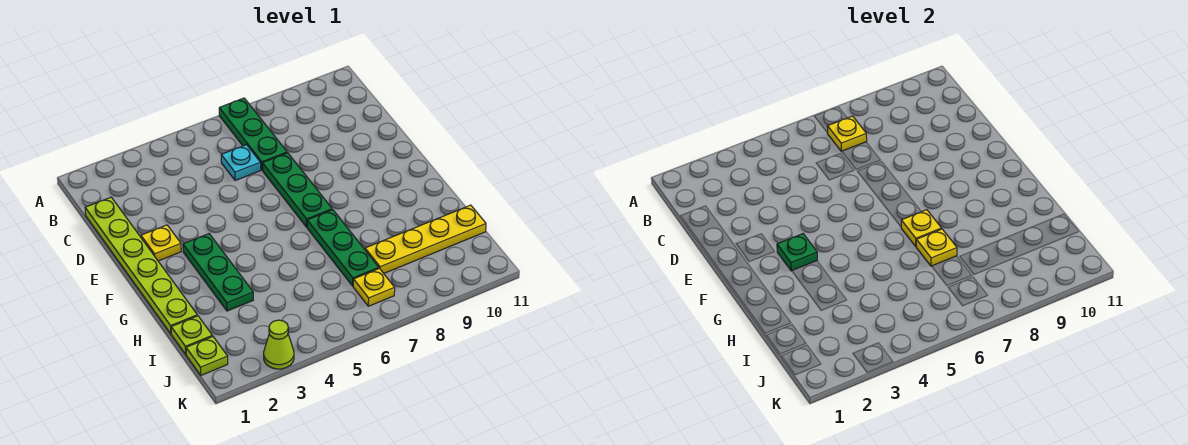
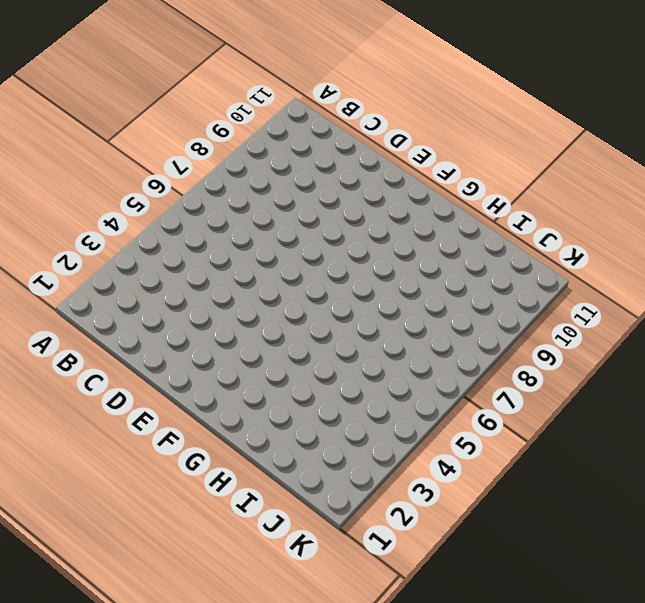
none -> green 1x3 plate [219,98,287,170]
none -> lime 1x6 plate [85,197,197,333]
none -> cyan 1x1 plate [221,145,261,181]

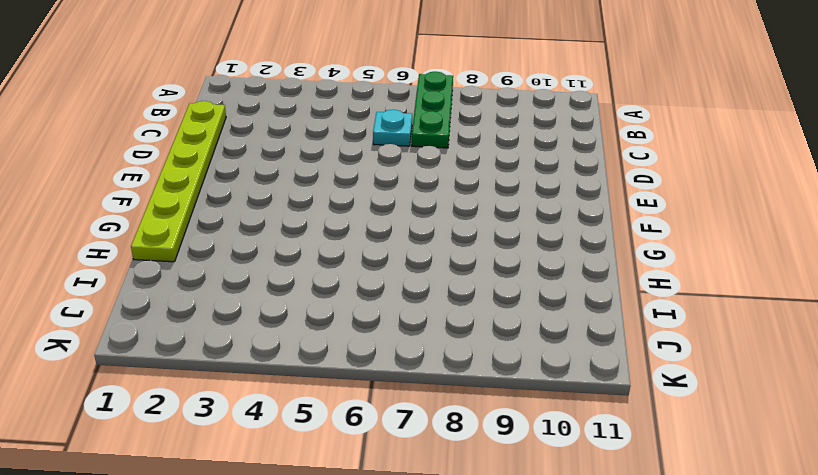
none -> green 1x3 plate [262,153,332,227]
none -> yellow 1x1 plate [141,225,181,261]
none -> green 1x3 plate [183,234,253,311]

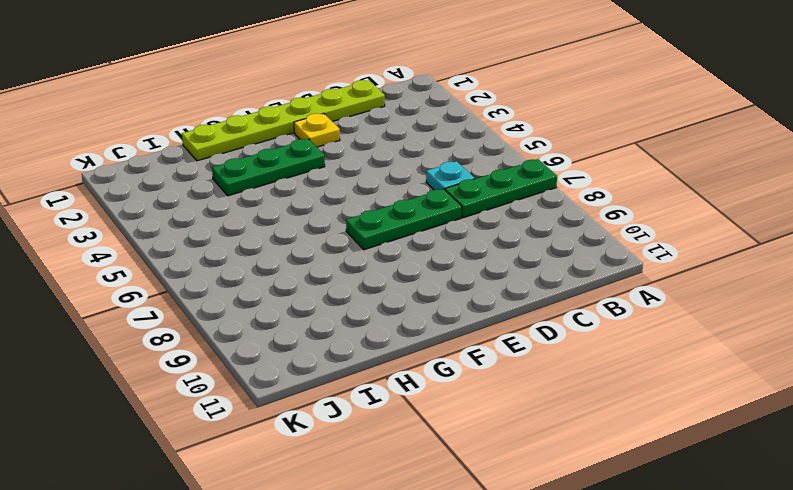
none -> green 1x3 plate [307,210,379,286]
none -> lime 1x1 plate [171,316,212,354]
none -> yellow 1x4 plate [365,205,486,273]

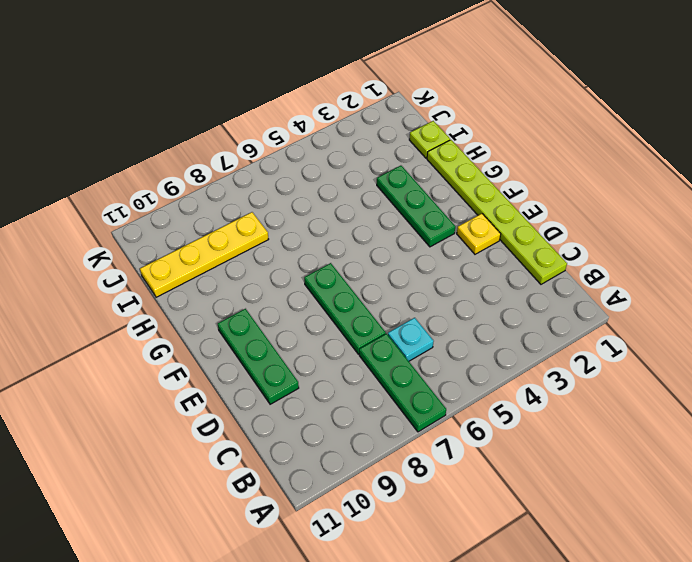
green 1x3 plate [218,309,299,404] -> green 1x3 plate moved to [307,210,379,286]
none -> lime 1x1 plate [186,336,228,375]
none -> yellow 1x1 plate [353,268,395,306]
none -> lime 1x1 cone [264,320,294,369]

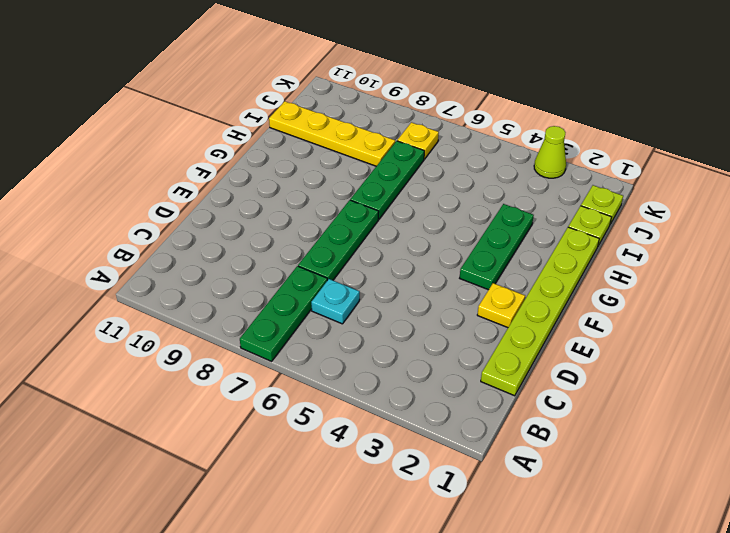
none -> yellow 1x1 plate [827,116,867,151]
none -> green 1x1 plate [777,234,817,271]
none -> yellow 1x1 plate [901,210,942,246]

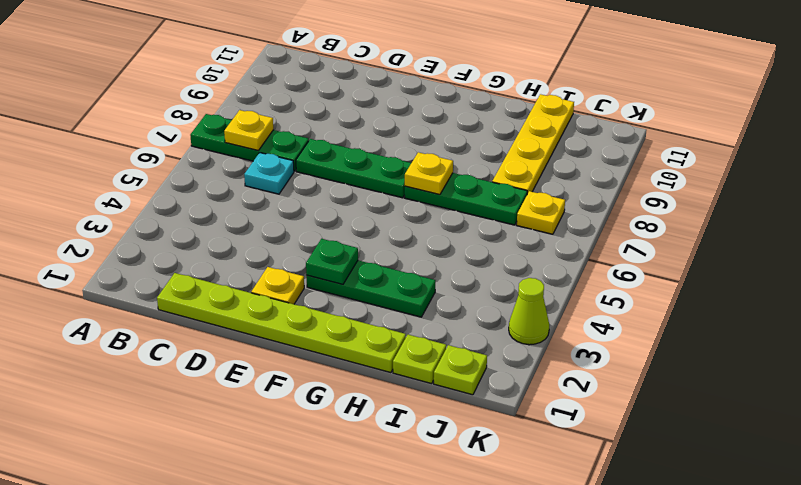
none -> yellow 1x1 plate [916,229,957,266]

